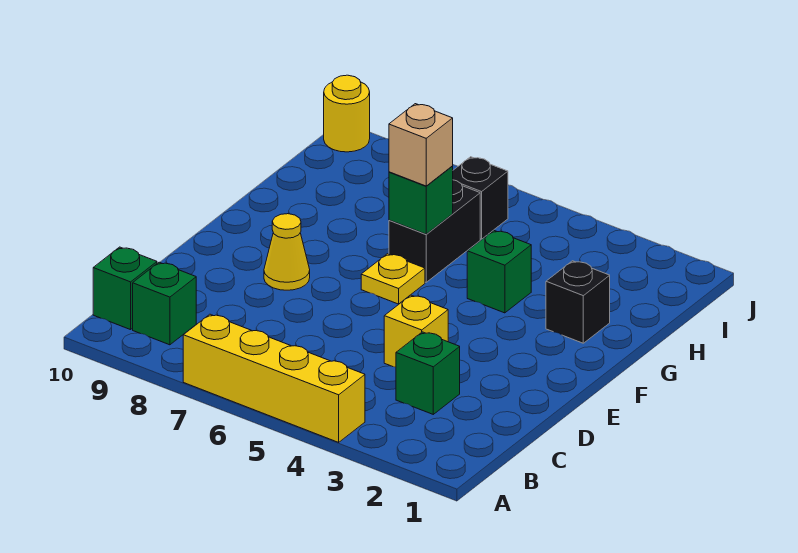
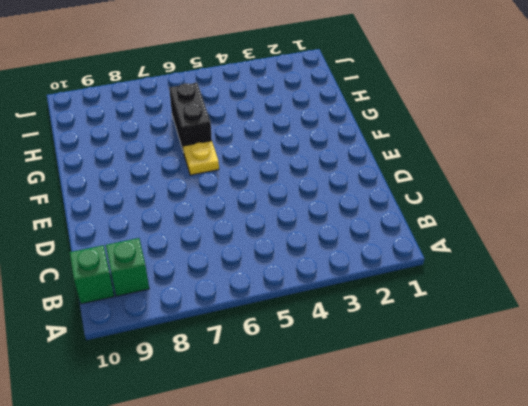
none -> yellow 1x4 brick [183,314,365,442]
none -> green 1x1 brick [396,332,460,414]
none -> yellow 1x1 brick [384,295,448,367]

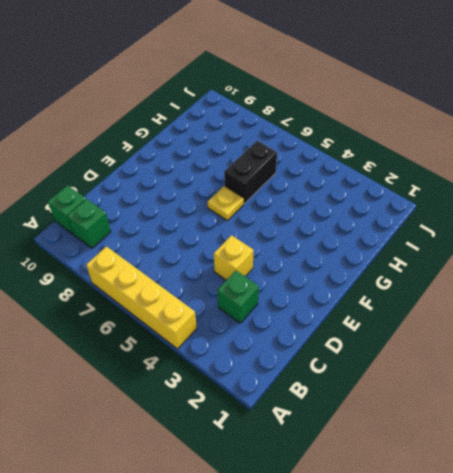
none -> yellow 1x1 cone [264,214,310,290]
none -> black 1x1 brick [546,261,610,343]
none -> green 1x1 brick [467,230,531,313]

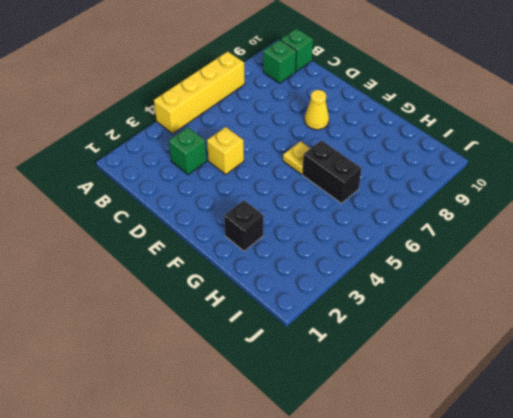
none -> green 1x1 brick [467,230,531,313]
none -> black 1x1 brick [453,157,508,239]
none -> yellow 1x1 round brick [324,75,370,152]

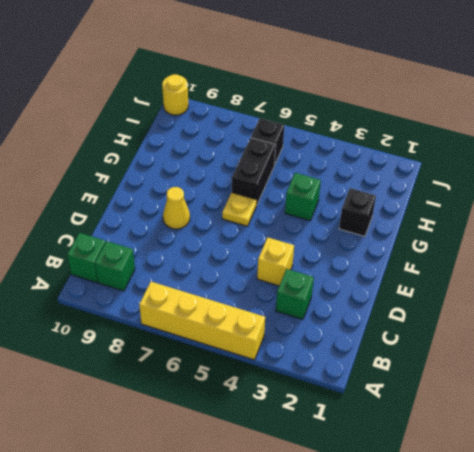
none -> green 1x1 brick [389,166,453,234]
none -> tan 1x1 brick [389,104,453,186]

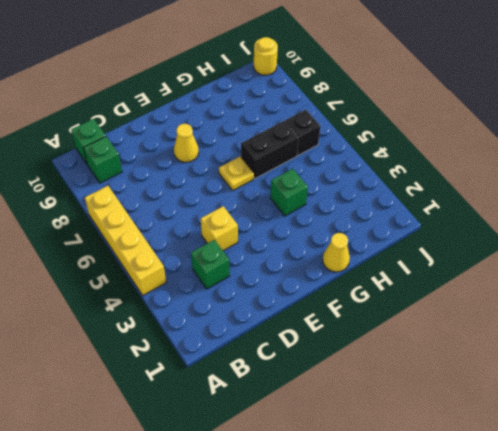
yellow 1x1 cone [323,233,350,272] -> none
none -> black 1x1 brick [546,261,610,343]
none -> green 1x1 brick [389,166,453,234]
none -> tan 1x1 brick [389,104,453,186]

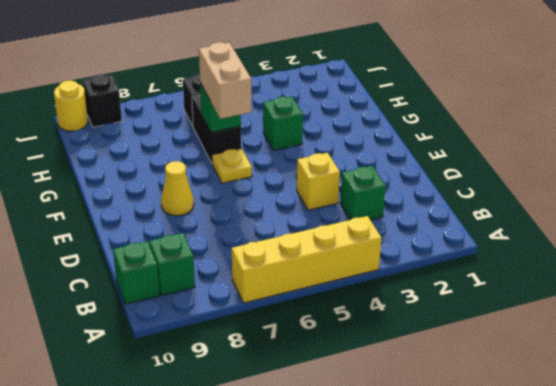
tan 1x2 brick [199,42,251,119] -> tan 1x1 brick [389,104,453,186]
black 1x1 brick [82,75,122,127] -> black 1x1 brick moved to [546,261,610,343]

